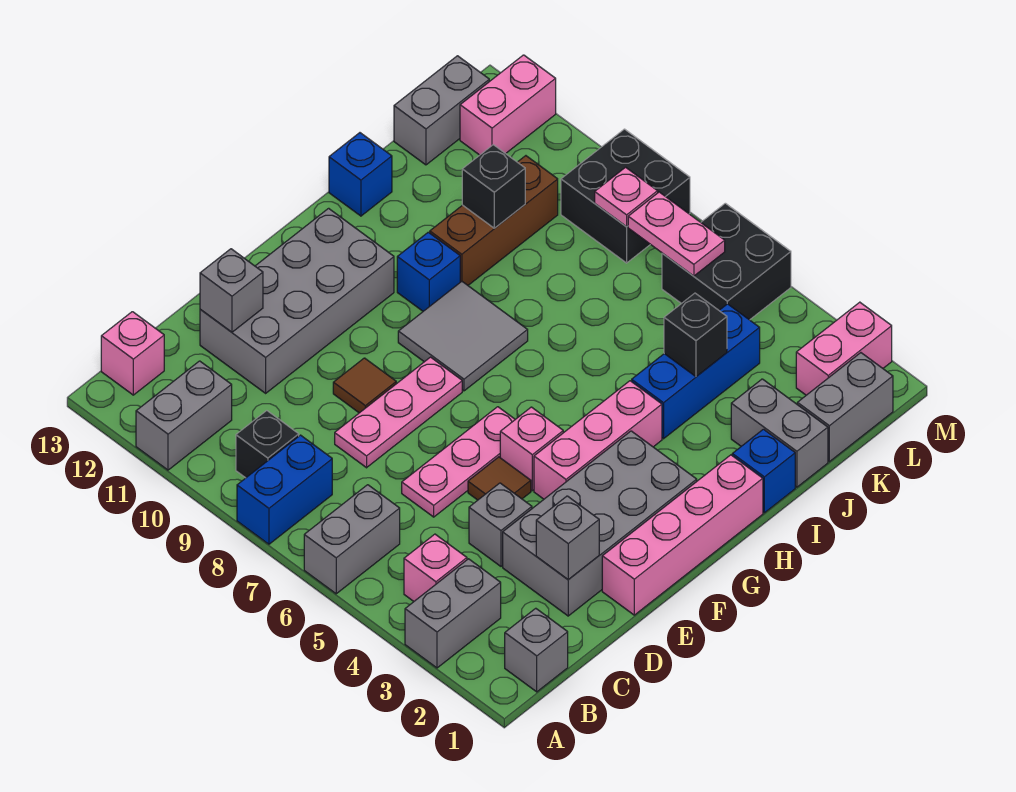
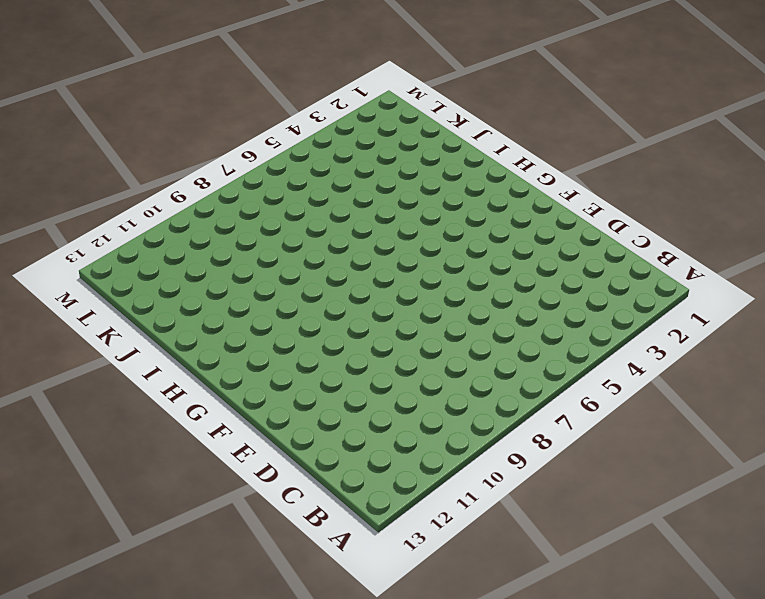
none -> grey 1x2 brick [405,559,501,668]
none -> grey 1x2 brick [304,485,400,594]
none -> blue 1x2 brick [237,435,332,544]
none -> grey 1x2 brick [136,361,232,470]

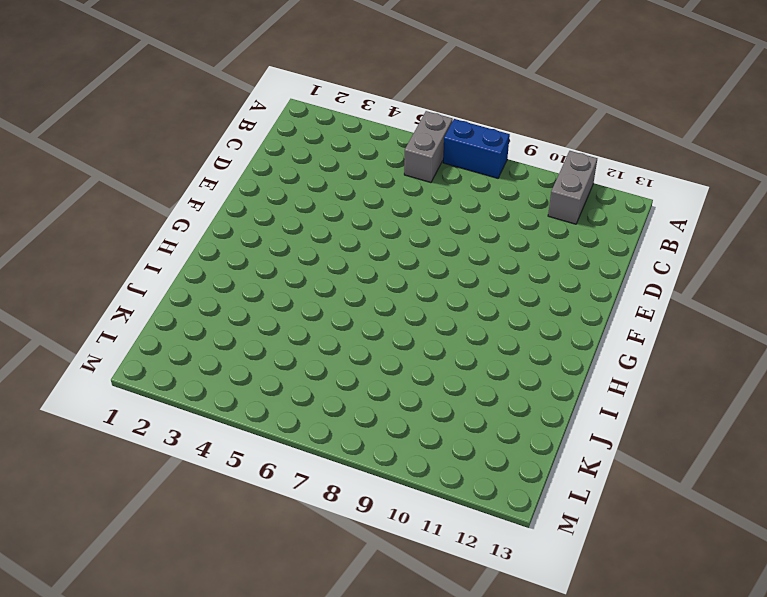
blue 1x2 brick [443,119,510,178] -> blue 1x2 brick turned to [237,435,332,544]
none -> grey 1x2 brick [405,559,501,668]
none -> grey 1x1 brick [505,608,568,692]
none -> pink 1x1 brick [404,534,467,601]
none -> black 1x1 brick [236,411,299,478]

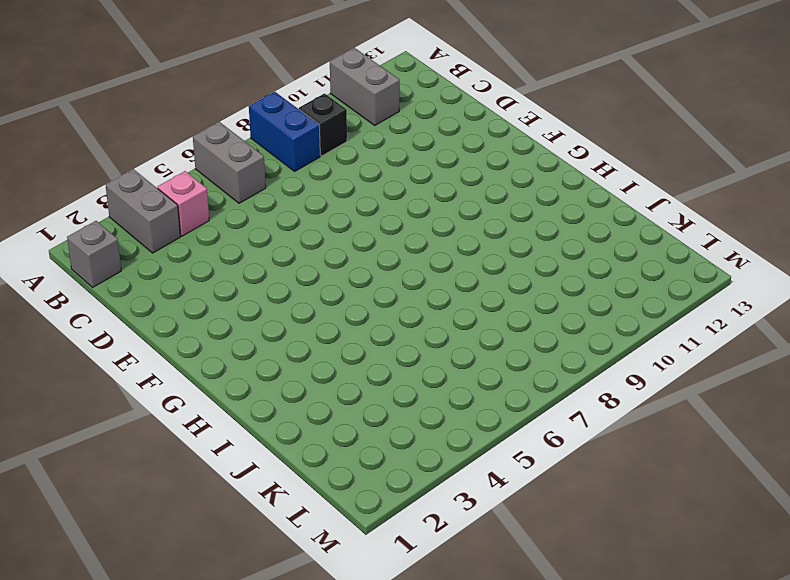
none -> pink 1x1 brick [101,312,164,395]
none -> grey 2x4 brick [503,431,697,616]
none -> grey 1x1 brick [469,483,532,566]
none -> pink 1x3 plate [402,407,515,517]

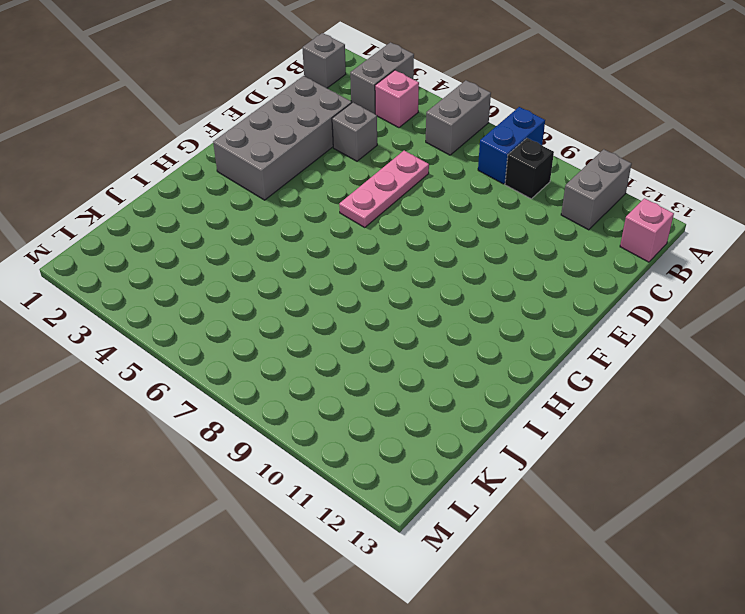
none -> pink 1x3 plate [335,357,462,468]
none -> grey 2x4 brick [200,208,394,393]
none -> pink 1x4 brick [602,455,763,615]
none -> brown 1x1 tile [468,457,531,500]

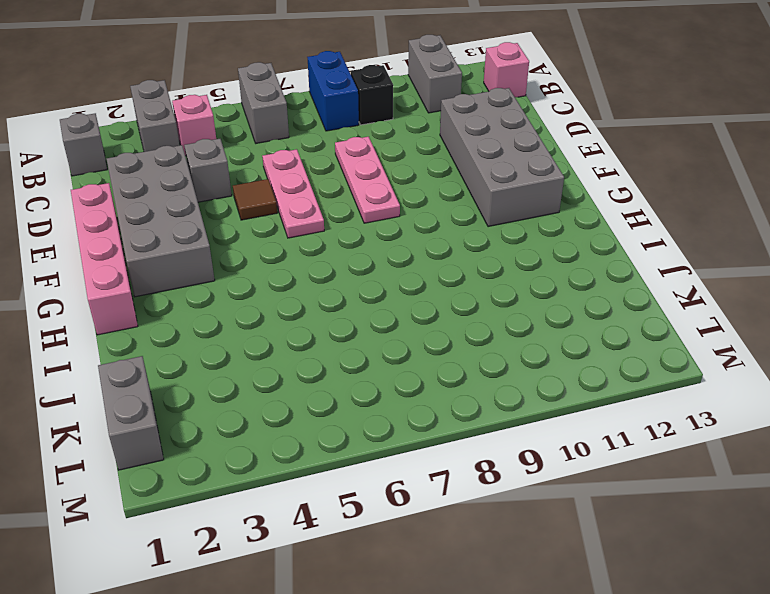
none -> brown 1x1 tile [333,358,396,413]
none -> pink 1x3 brick [534,381,662,499]
none -> pink 1x1 brick [500,407,563,491]
none -> grey 2x2 tile [398,281,528,391]

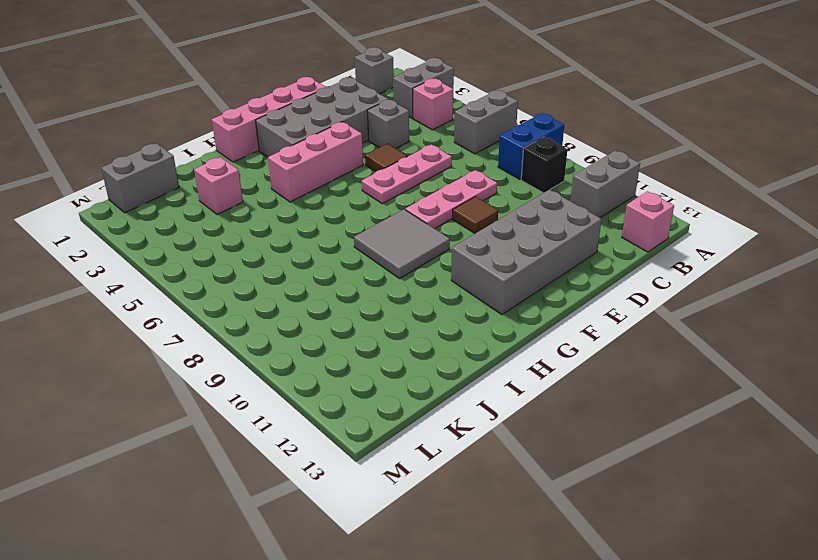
pink 1x1 brick [194,157,243,214] -> pink 1x1 brick moved to [500,407,563,491]
none -> blue 1x1 brick [397,232,460,311]
none -> blue 1x1 brick [732,429,795,513]
none -> blue 1x3 brick [632,304,760,439]
none -> brown 1x3 brick [430,156,558,285]

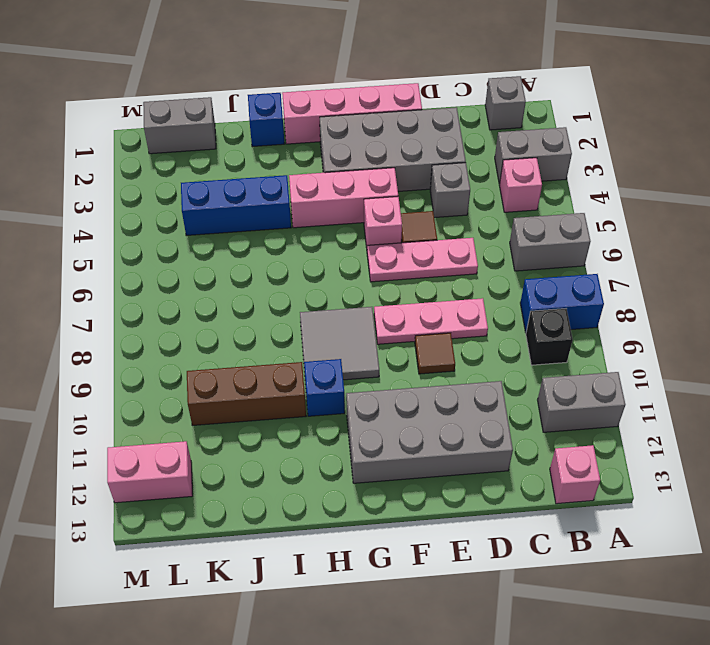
none -> blue 1x1 brick [329,133,392,216]
none -> grey 1x2 brick [731,379,828,487]
none -> grey 1x2 brick [394,56,489,165]
none -> pink 1x2 brick [796,302,892,395]

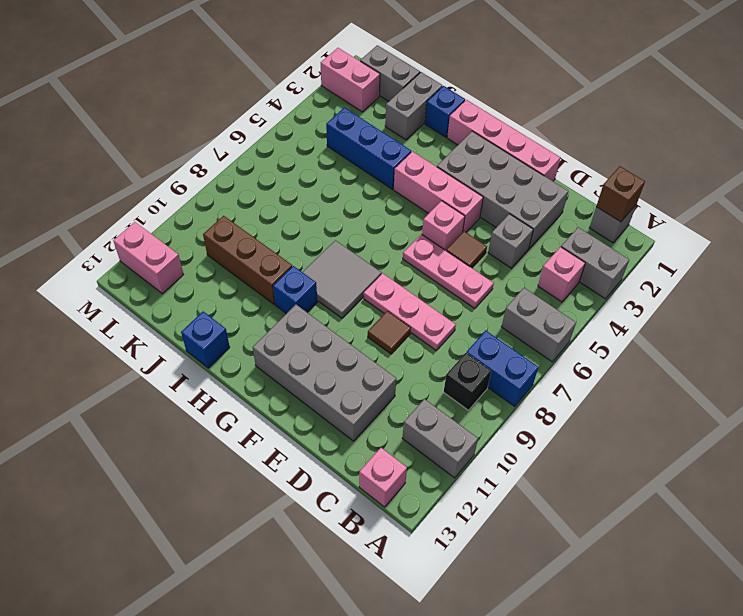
brown 1x1 brick [596,166,645,222] -> none
none -> grey 1x2 brick [394,56,489,165]
none -> black 2x2 brick [662,203,791,320]
none -> black 2x2 brick [561,129,690,263]
none -> grey 1x1 brick [536,496,599,580]

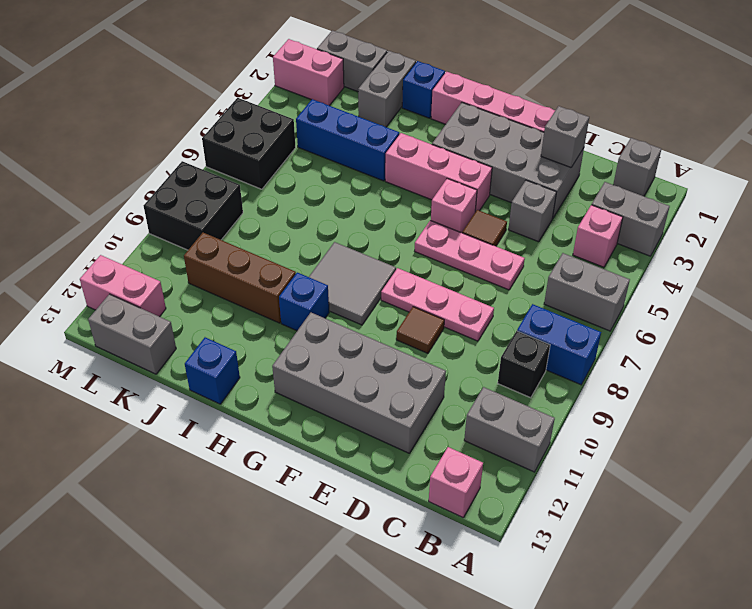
none -> grey 1x1 brick [200,249,263,332]
none -> black 1x1 brick [664,293,727,377]
none -> black 1x1 brick [462,145,525,228]
none -> pink 1x2 plate [628,192,725,276]

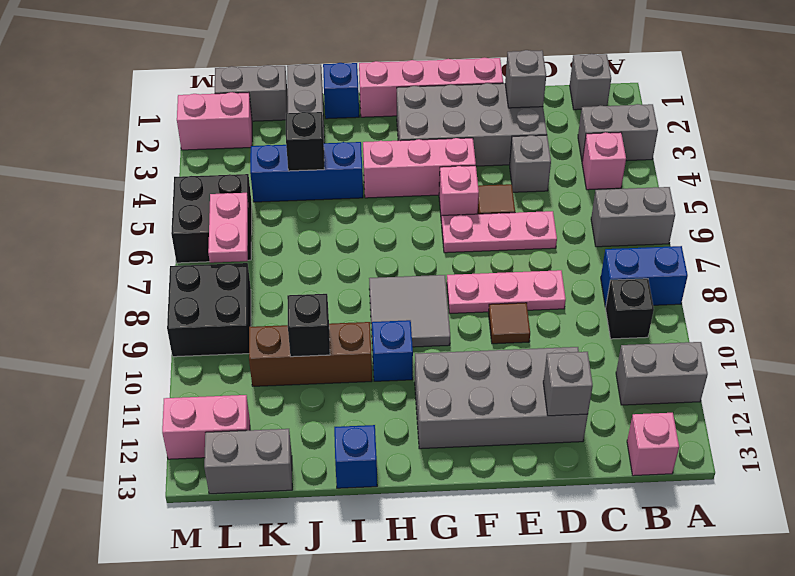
none -> pink 1x1 plate [595,167,658,227]

